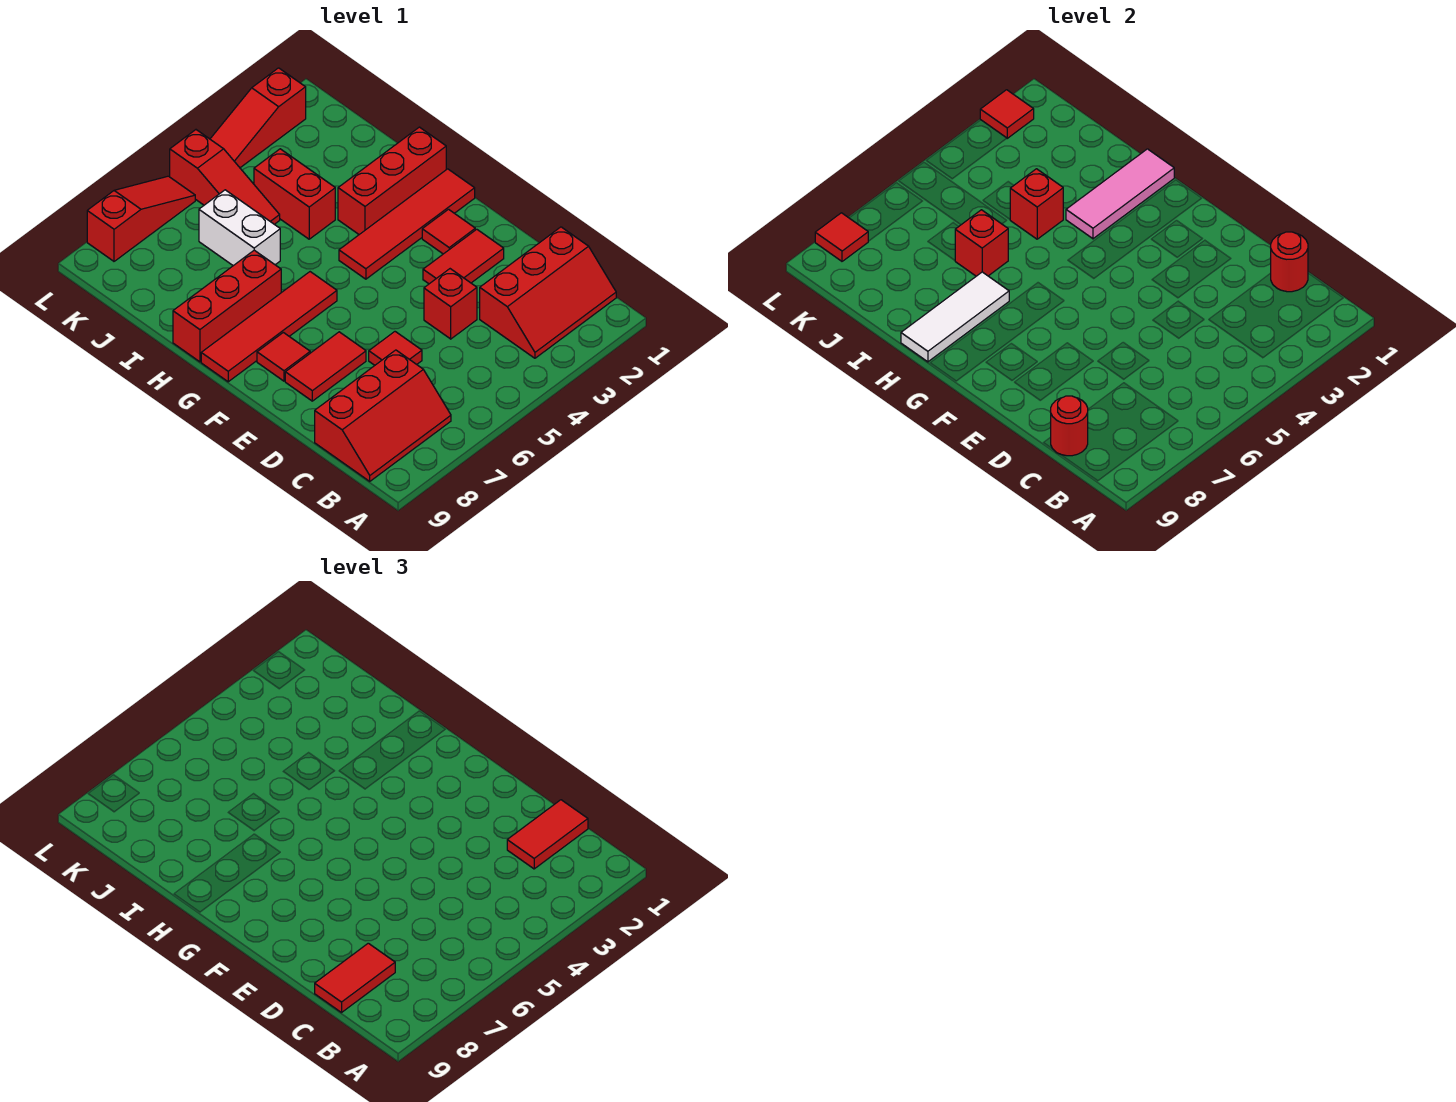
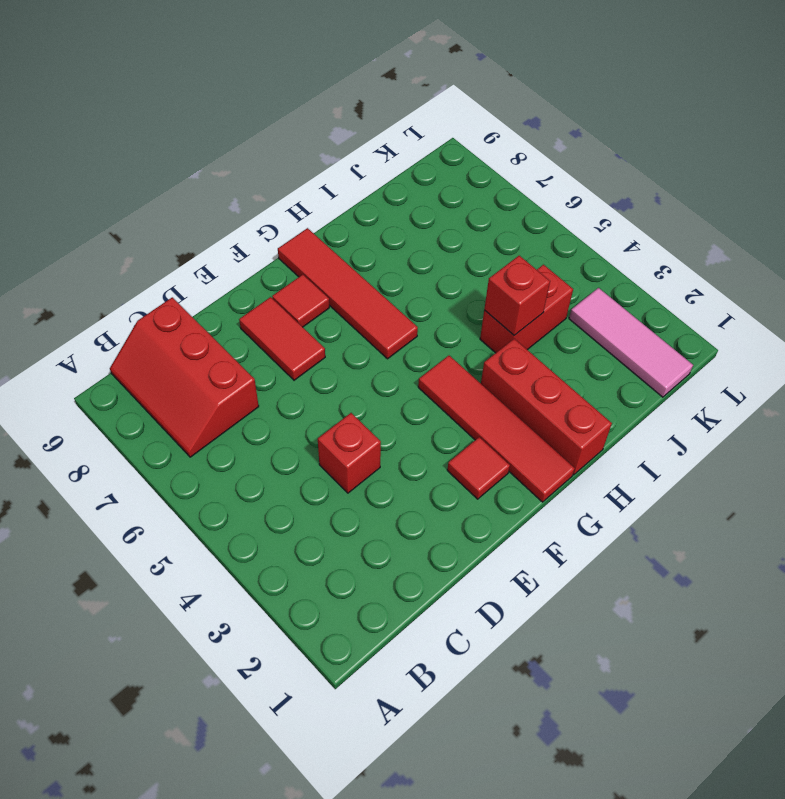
pink 1x3 tile [569,288,693,397] -> pink 1x3 tile moved to [1066,149,1174,239]
none -> red 2x3 slope [480,227,616,358]
none -> red 1x1 tile [369,332,422,365]
none -> red 1x2 tile [423,229,504,284]

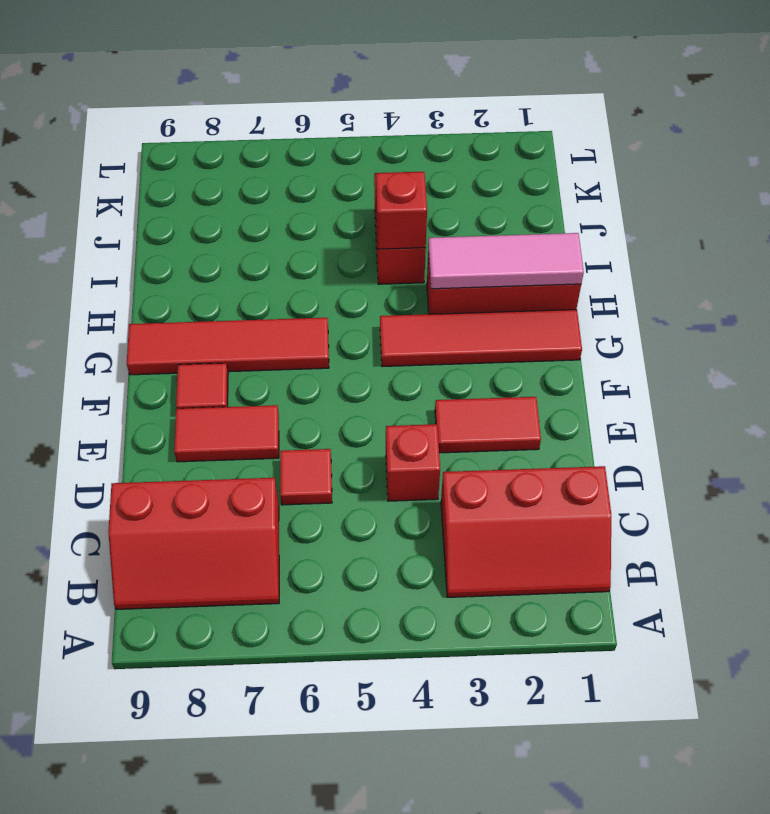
none -> red 1x1 tile [422,209,475,254]
none -> red 1x3 brick [173,250,281,362]
none -> white 1x2 brick [199,190,280,266]

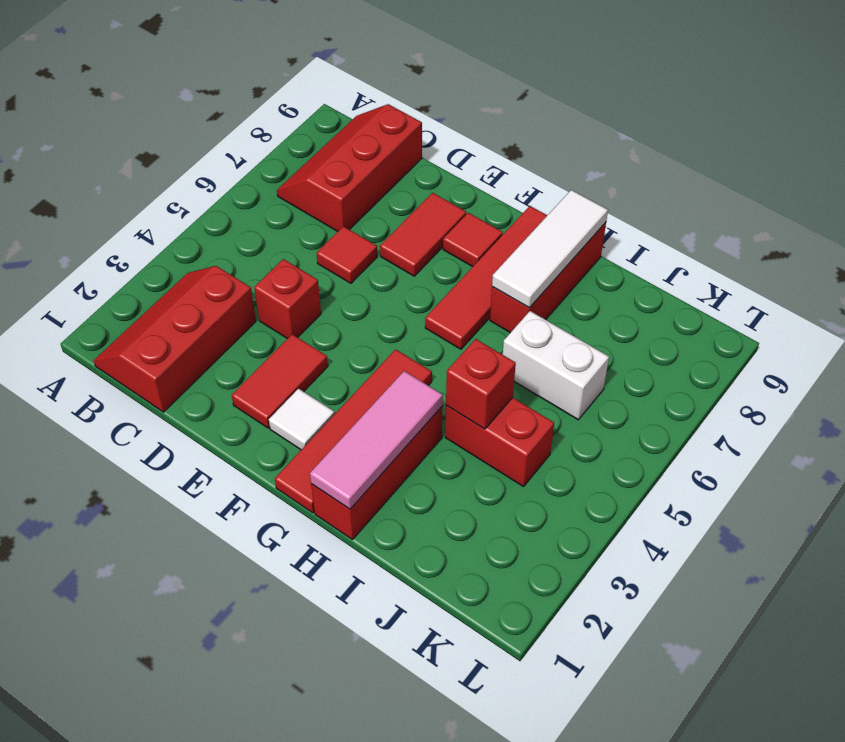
white 1x1 tile [269,389,335,450] -> red 1x1 tile [422,209,475,254]
none -> red 1x3 slope [170,130,280,224]
none -> red 1x3 slope [210,68,306,168]
none -> red 1x3 slope [87,176,195,261]

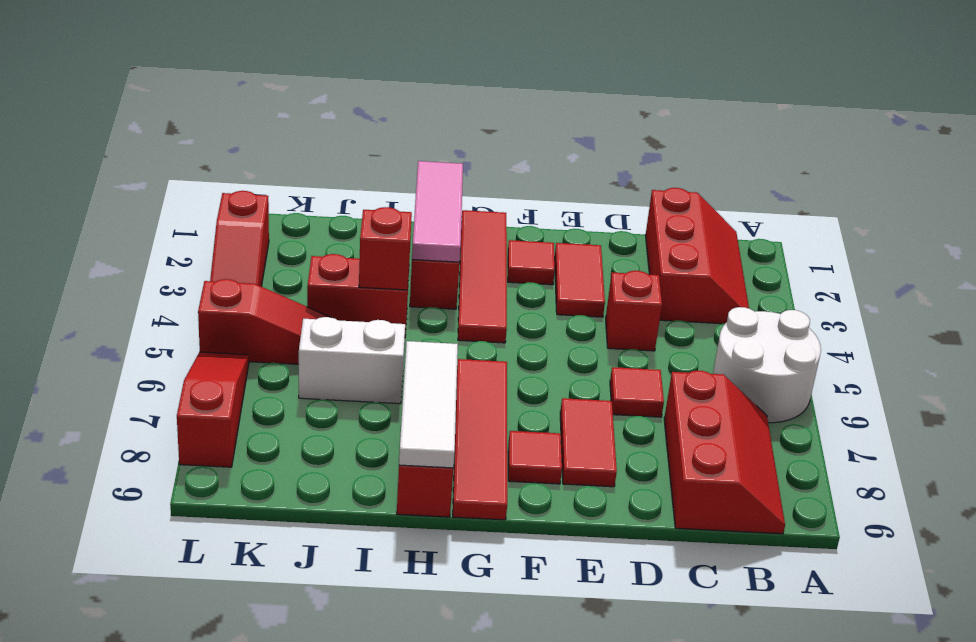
white 2x2 round brick [713,307,821,423] -> none
none -> red 1x1 round brick [1271,232,1308,292]
none -> red 1x1 round brick [1051,396,1088,456]
none -> red 1x1 brick [955,210,1008,276]

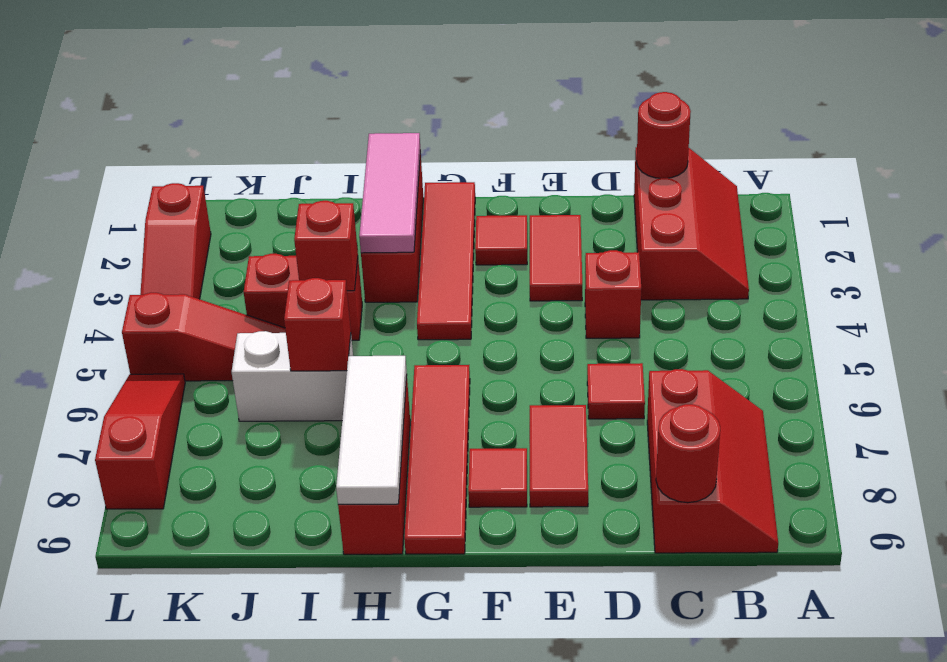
none -> red 1x1 tile [980,90,1034,138]
none -> red 1x1 tile [815,213,868,261]
none -> red 1x2 tile [507,800,588,869]

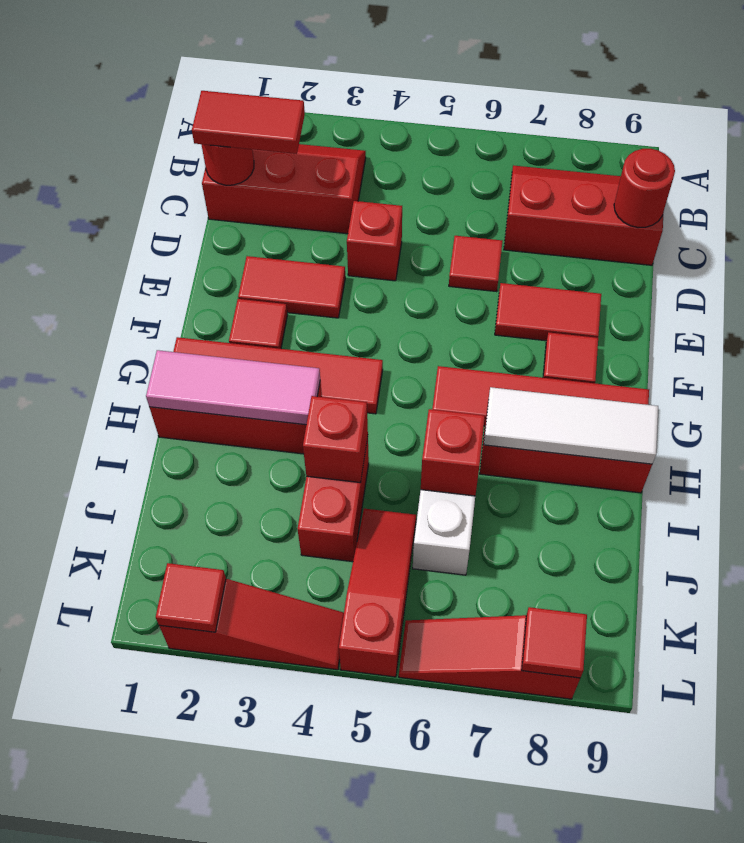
none -> red 1x2 tile [315,943,395,1013]

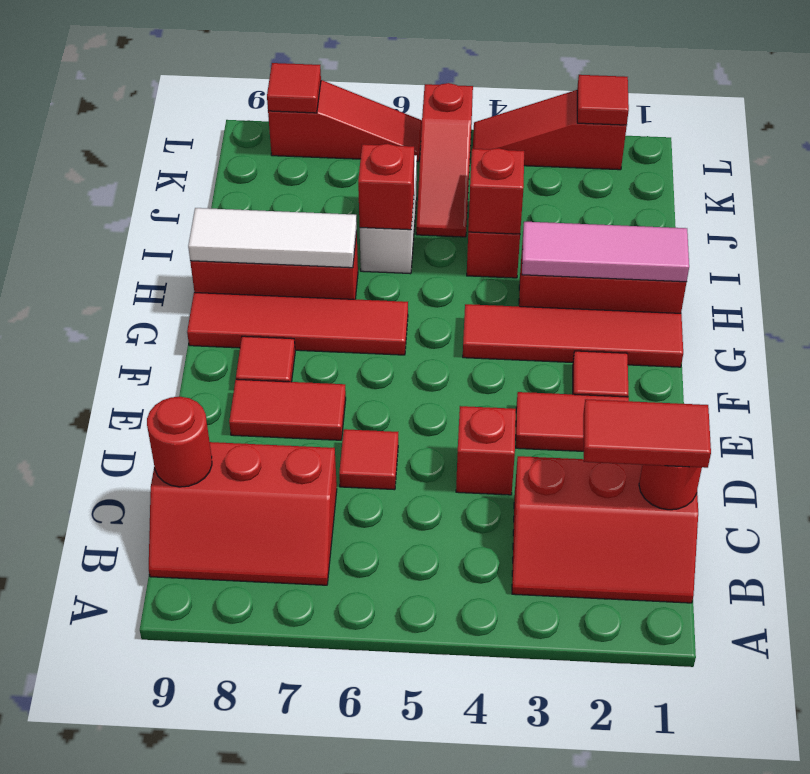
none -> red 1x2 tile [315,943,395,1013]

